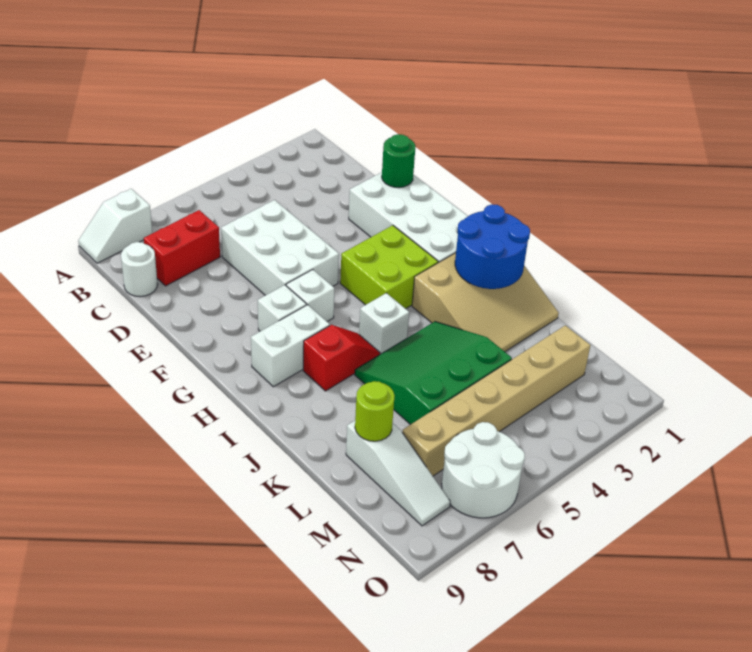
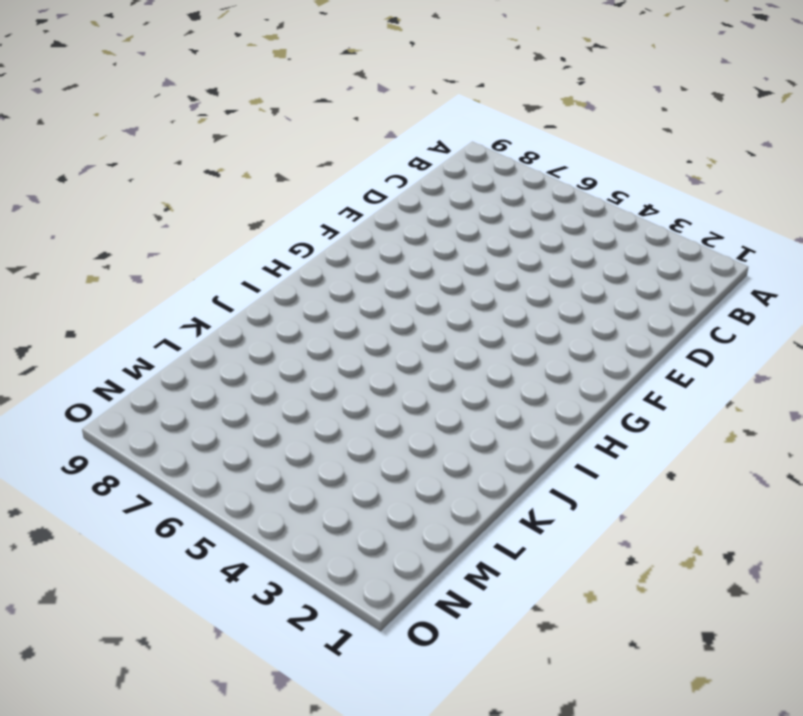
none -> white 1x2 slope [78,189,152,263]
none -> red 1x2 brick [144,210,220,286]
none -> white 1x1 round brick [121,242,158,297]

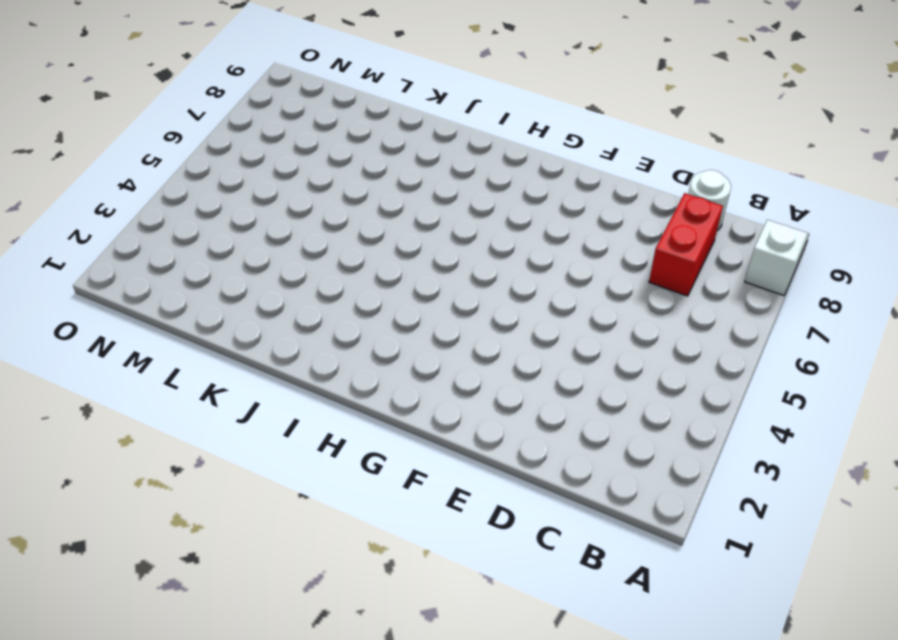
none -> white 2x3 brick [221,200,339,295]
none -> white 2x4 brick [349,172,468,263]
none -> lime 2x2 brick [340,225,438,309]

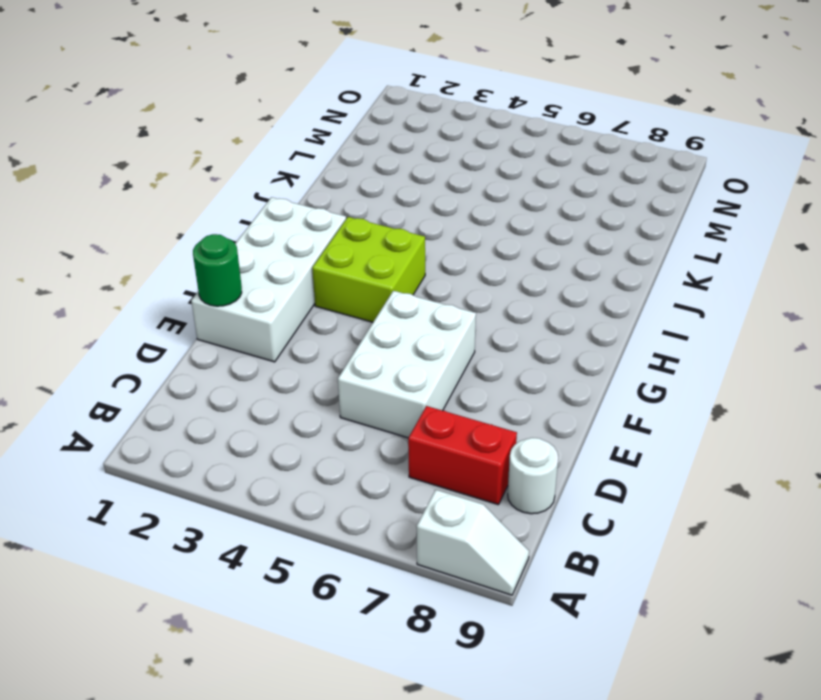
none -> white 1x1 brick [286,270,334,321]
none -> white 1x1 brick [258,285,306,331]
none -> white 1x2 brick [251,305,330,387]

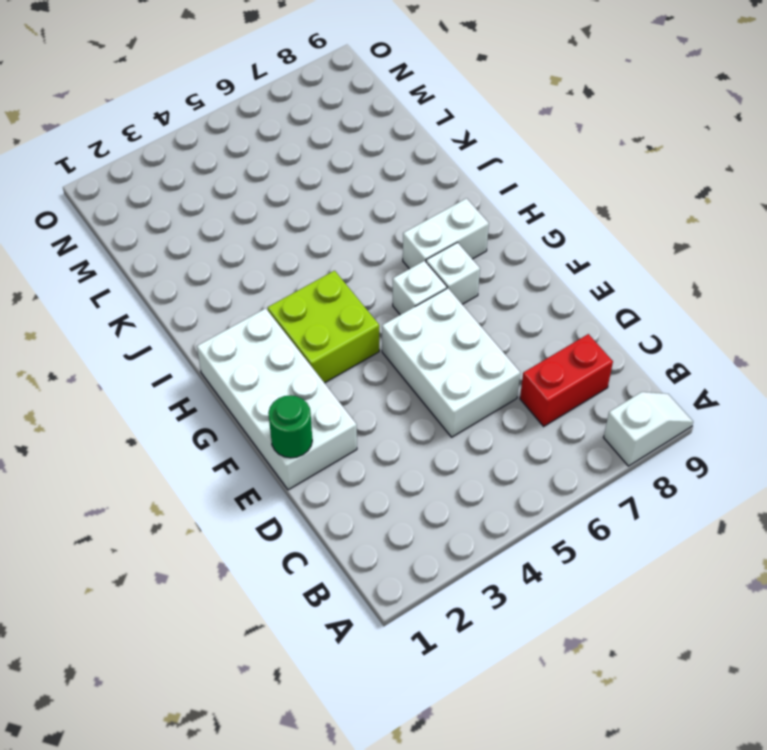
none -> white 1x1 round brick [121,242,158,297]
none -> tan 3x3 slope [412,253,559,352]
none -> white 1x1 brick [359,293,409,354]

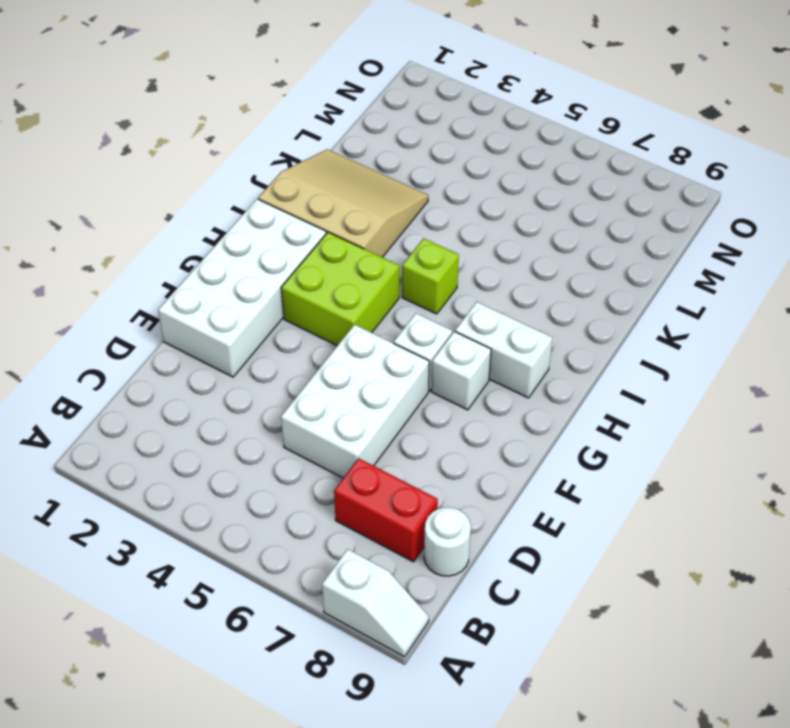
lime 1x1 brick [402,238,459,314] -> white 1x1 brick [359,293,409,354]
none -> red 1x2 slope [303,325,380,391]
none -> green 3x3 slope [355,322,512,425]
none -> white 1x3 slope [346,421,450,526]

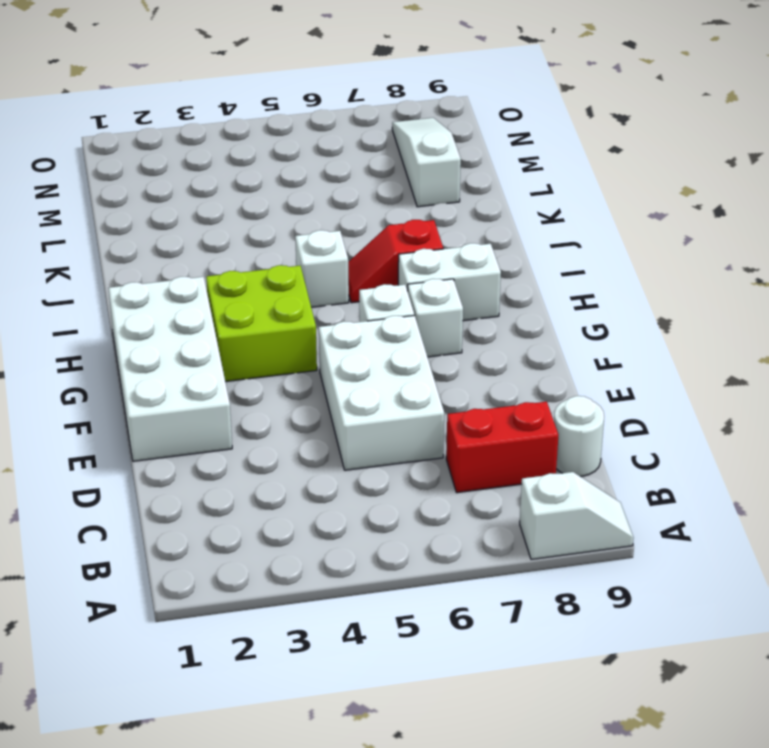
none -> tan 3x3 slope [412,253,559,352]
none -> green 3x3 slope [355,322,512,425]
none -> tan 1x6 brick [402,325,590,476]

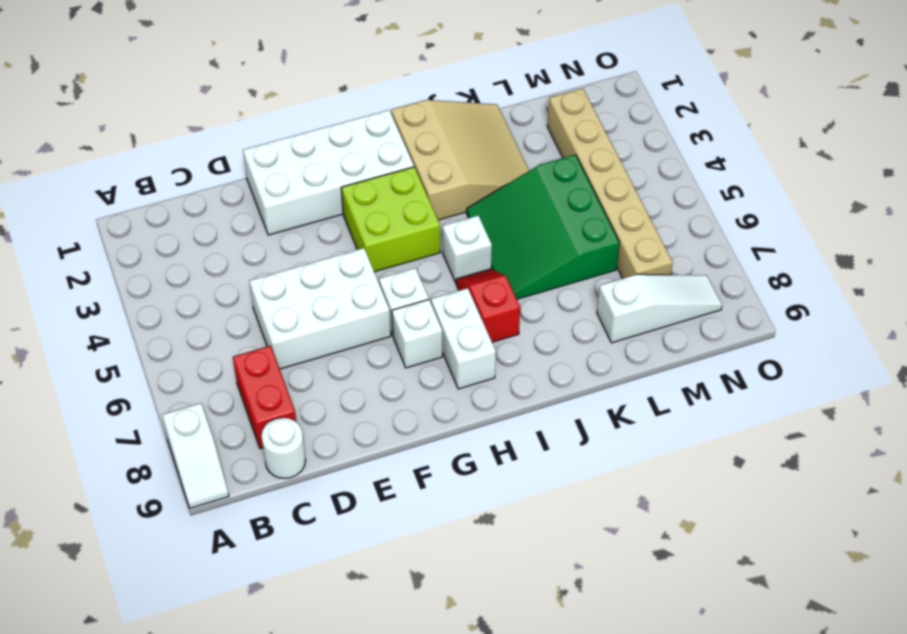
none -> white 2x2 round brick [442,422,525,518]
none -> green 1x1 round brick [382,134,416,188]
none -> blue 2x2 round brick [455,204,530,289]

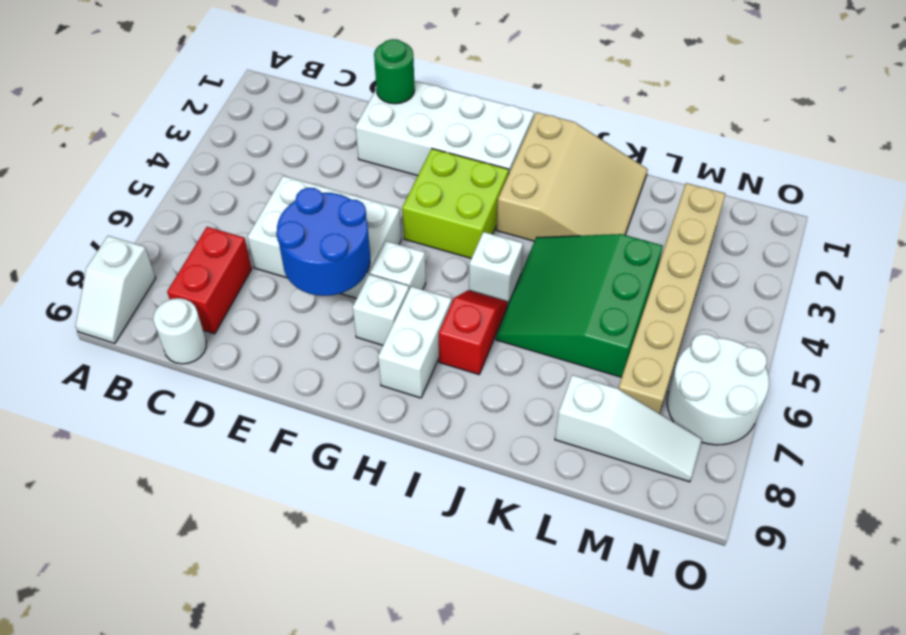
blue 2x2 round brick [276,188,370,296] -> blue 2x2 round brick moved to [455,204,530,289]
none -> lime 1x1 round brick [355,381,395,441]

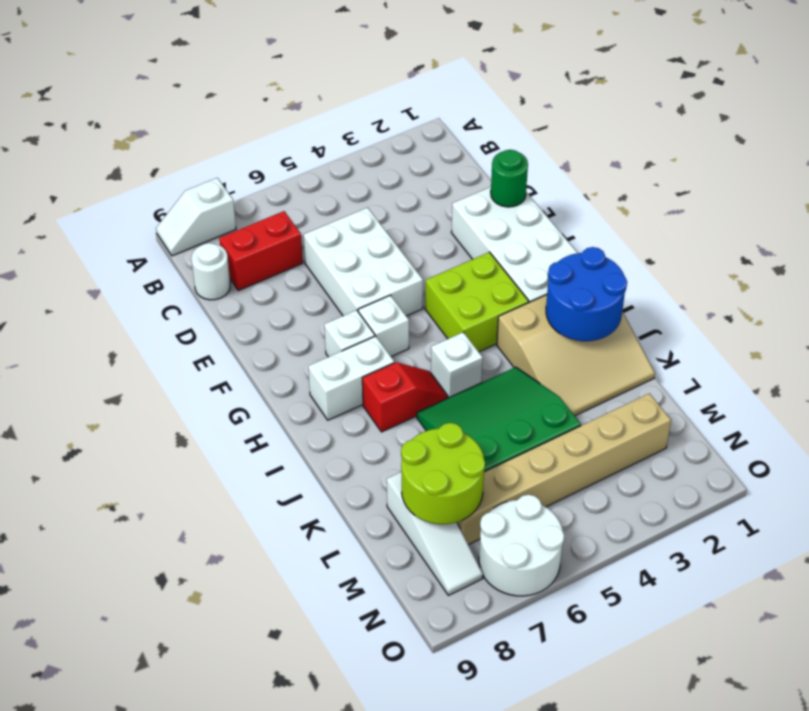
lime 2x2 round brick [401,423,485,524] -> lime 1x1 round brick [355,381,395,441]

